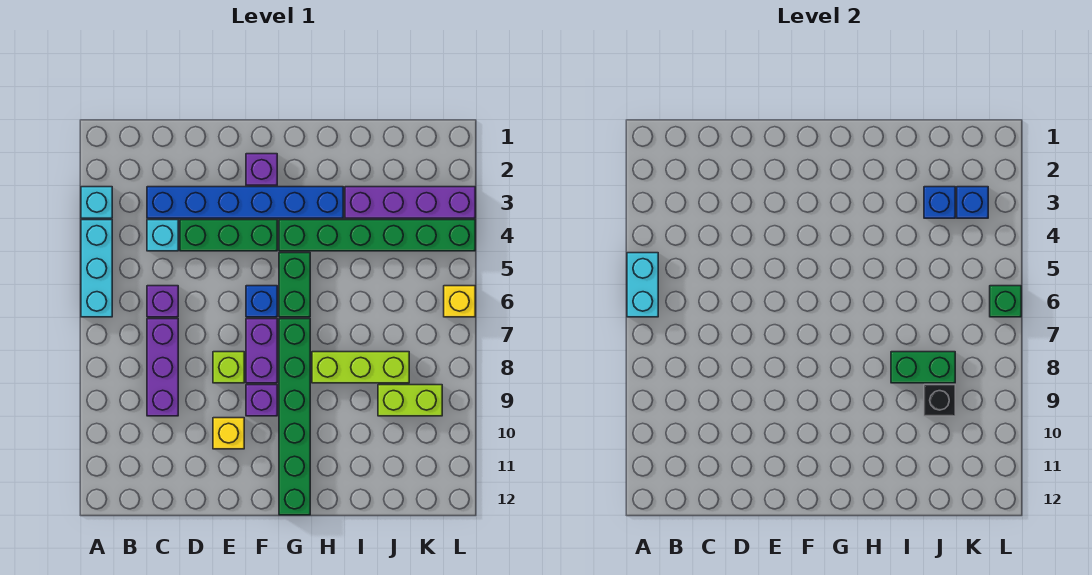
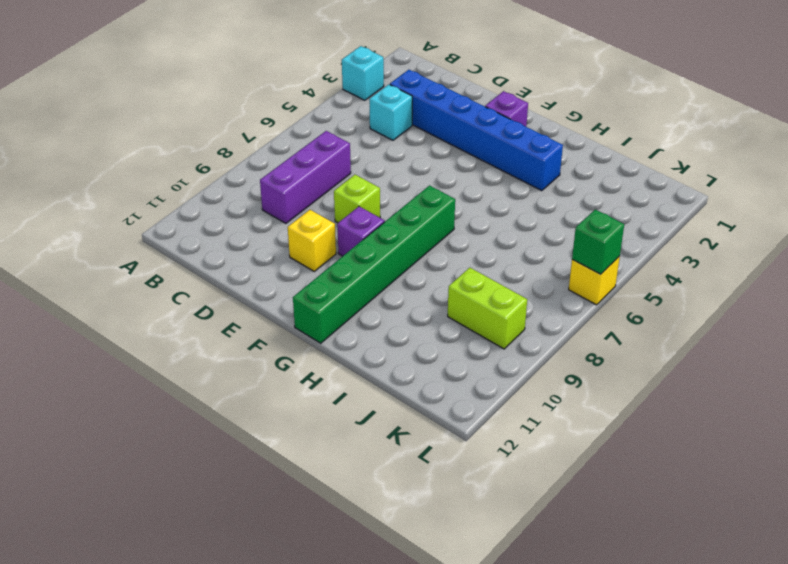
none -> cyan 1x3 brick [81,220,112,317]
none -> purple 1x1 brick [147,286,178,317]
none -> green 1x3 brick [180,220,277,251]

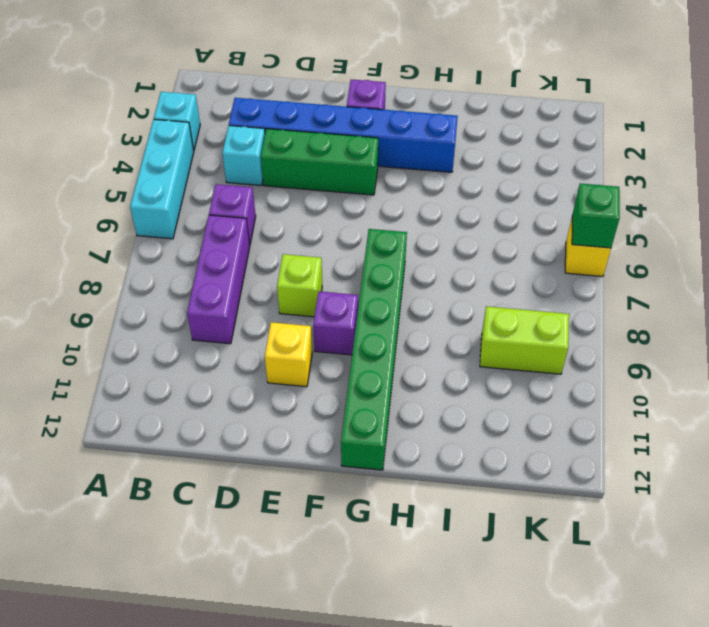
none -> blue 1x1 brick [246,286,277,317]
none -> purple 1x2 brick [246,319,277,383]
none -> green 1x6 brick [279,220,475,251]

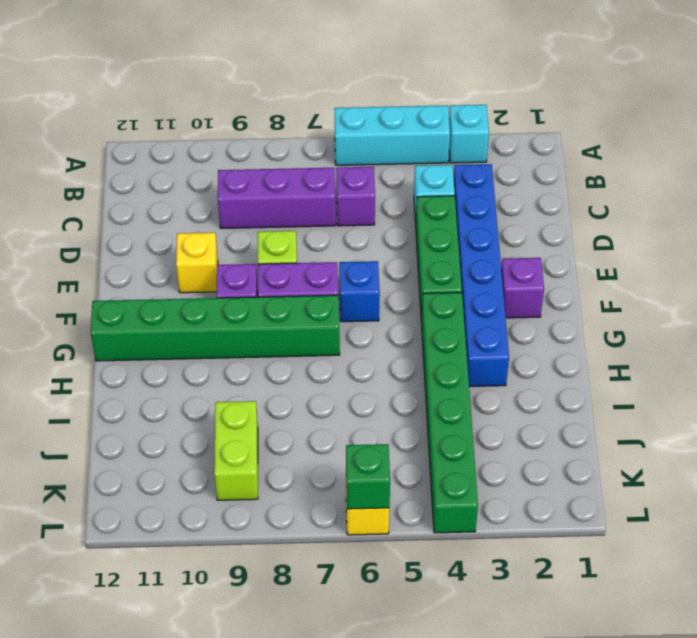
none -> green 1x2 brick [279,253,310,317]
none -> lime 1x3 brick [312,352,409,383]
none -> purple 1x4 brick [345,187,475,218]

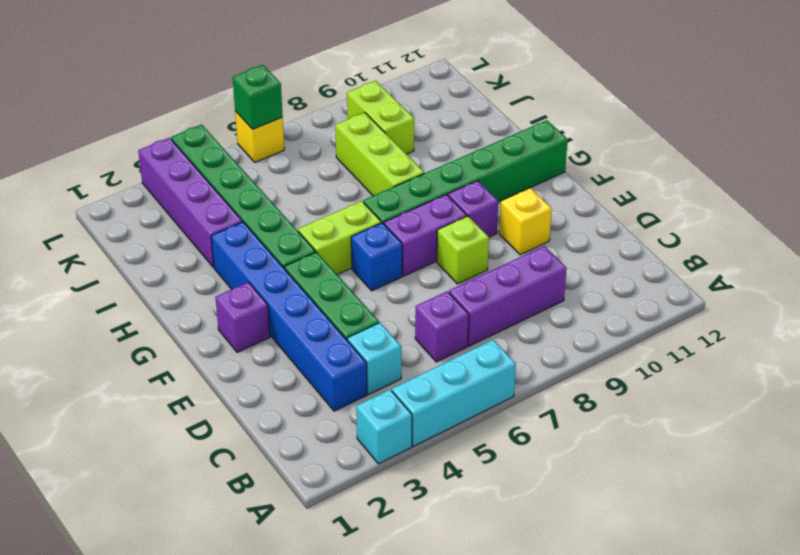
lime 1x2 brick [298,201,381,275] -> green 1x2 brick [279,253,310,317]
none -> cyan 1x2 brick [627,253,658,317]
none -> green 1x2 brick [891,352,955,383]
none -> blue 1x1 brick [924,187,955,218]

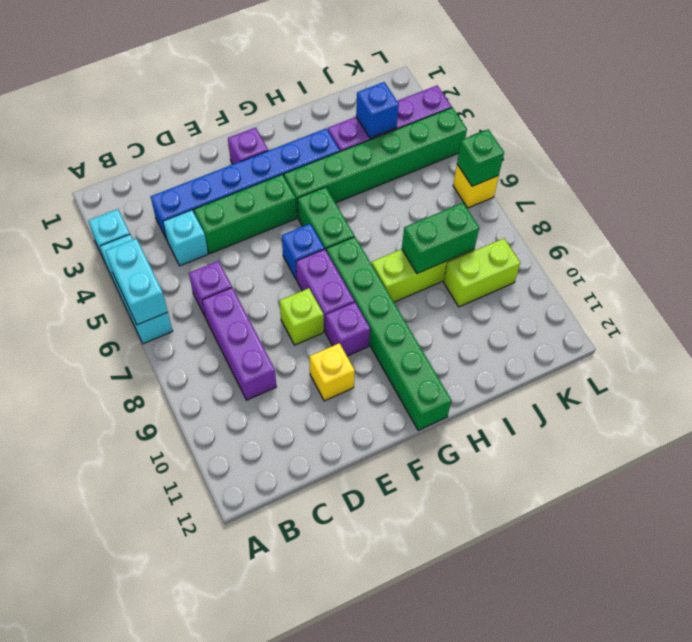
none -> black 1x1 brick [924,385,955,416]
none -> blue 1x1 brick [957,187,988,218]

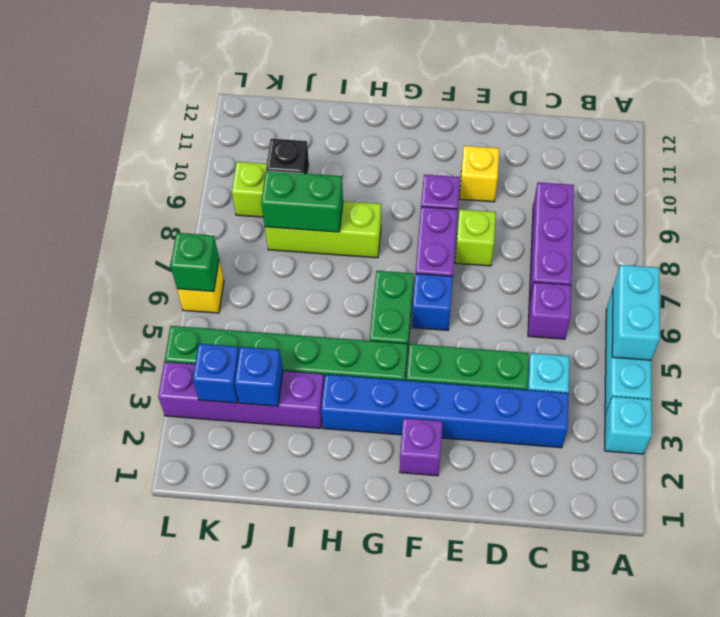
none -> green 1x6 brick [279,319,310,515]

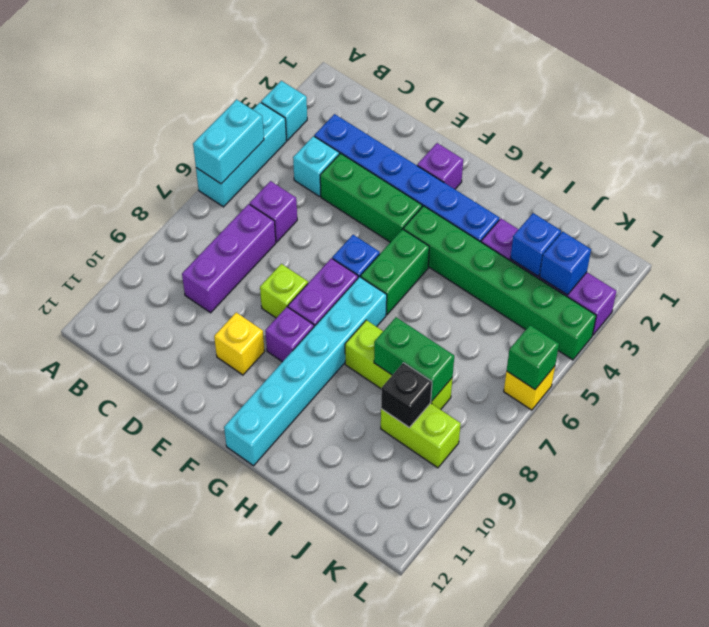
cyan 1x6 brick [224,277,387,466] -> green 1x6 brick [279,319,310,515]

